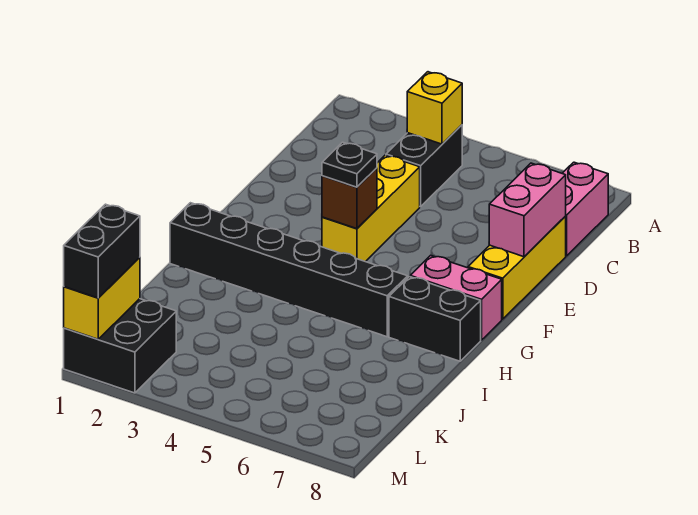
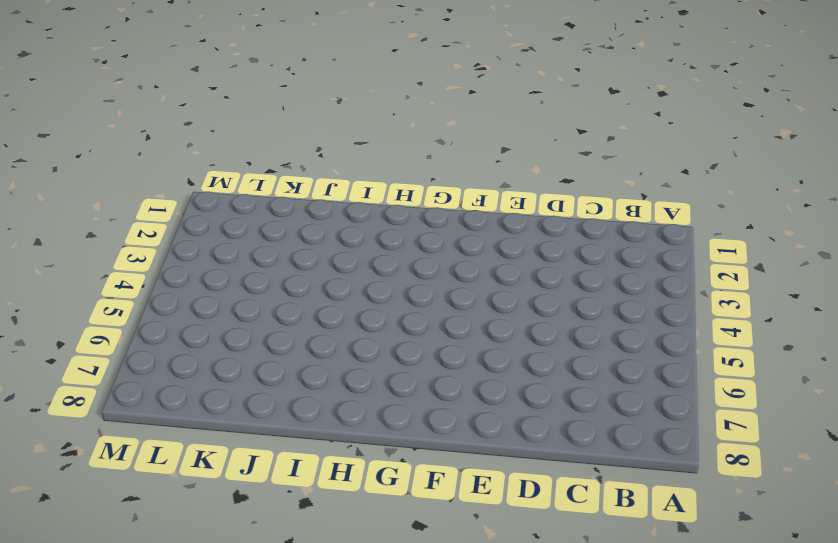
none -> black 1x2 brick [386,125,462,207]
none -> pink 1x2 brick [562,162,608,256]
none -> yellow 1x3 brick [322,155,420,262]

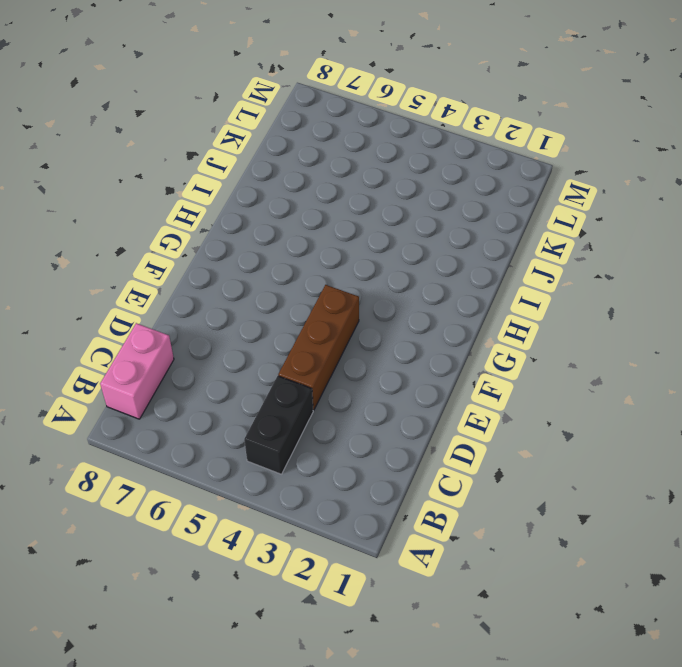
brown 1x3 brick [278,285,359,410] -> yellow 1x3 brick [322,155,420,262]
none -> yellow 1x3 brick [468,216,566,319]
none -> pink 1x2 brick [410,255,502,340]
none -> black 1x6 brick [170,203,408,337]

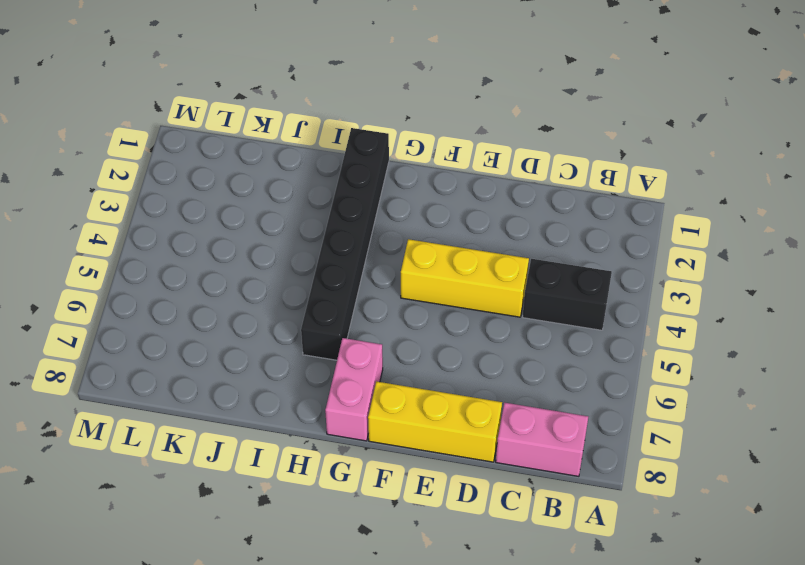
none -> black 1x2 brick [389,277,481,361]
none -> black 2x2 brick [64,299,176,393]
none -> yellow 1x1 brick [407,72,462,144]

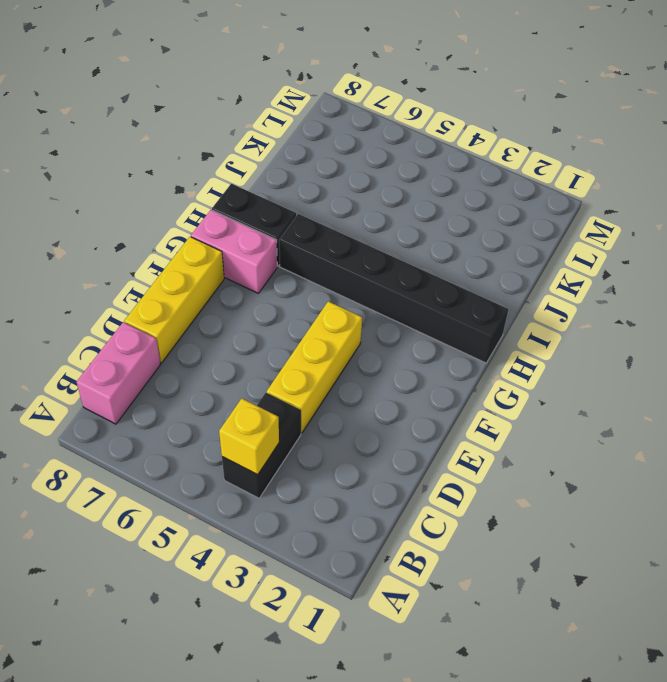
none -> black 2x2 brick [64,299,176,393]
none -> pink 1x2 brick [489,163,566,257]
none -> brown 1x1 brick [322,168,377,229]

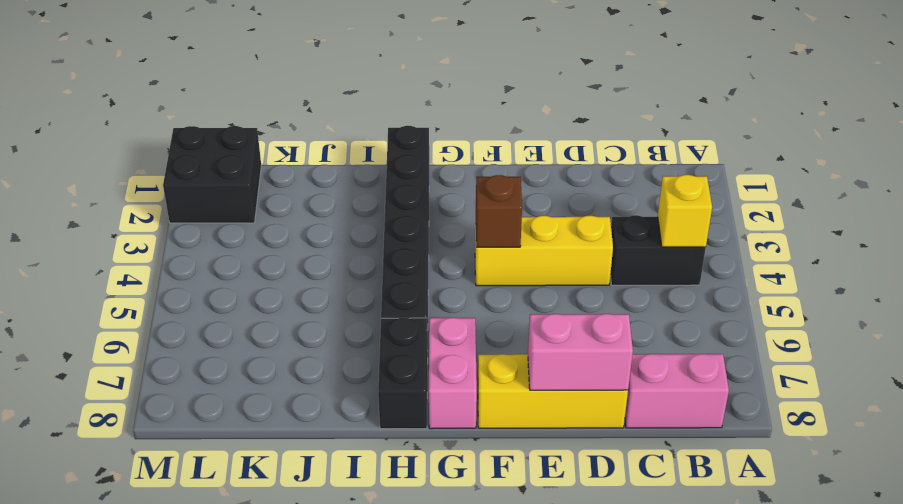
none -> yellow 1x2 brick [64,257,140,339]
none -> black 1x1 plate [322,142,377,187]
none -> black 1x2 brick [64,204,140,298]

